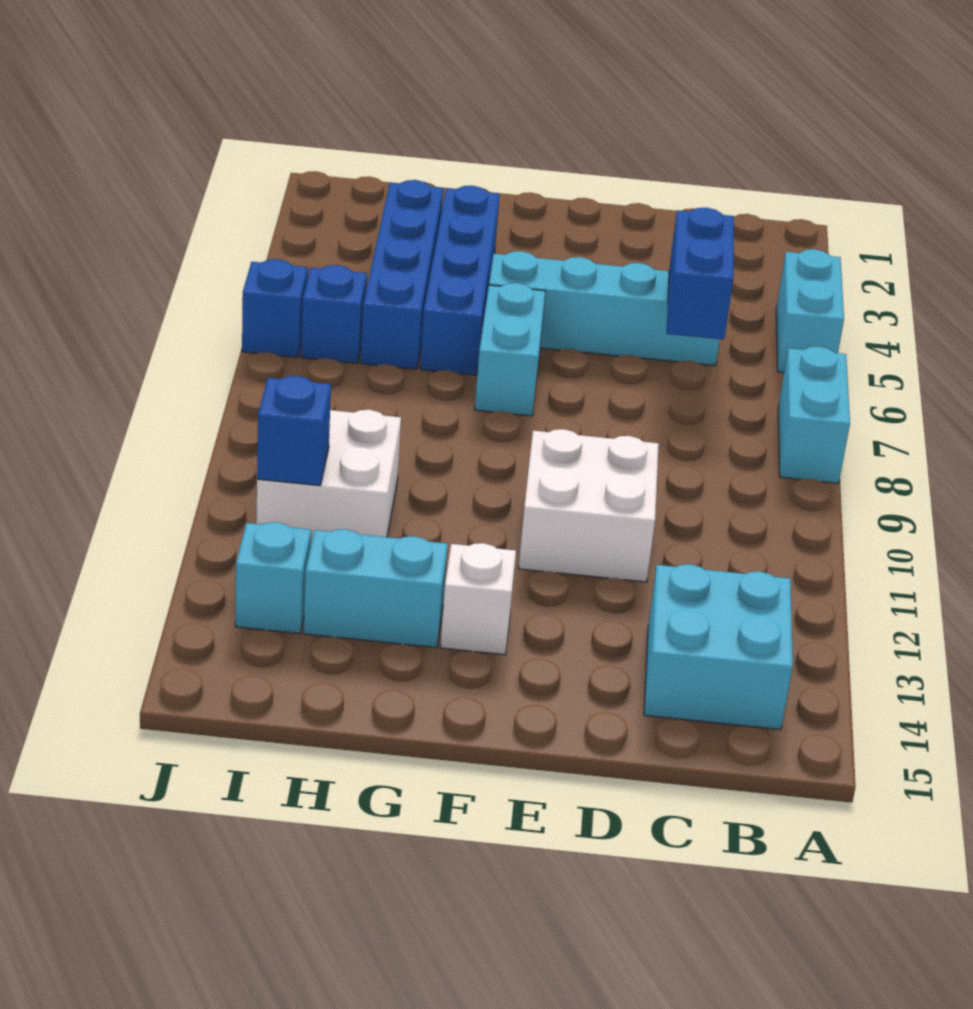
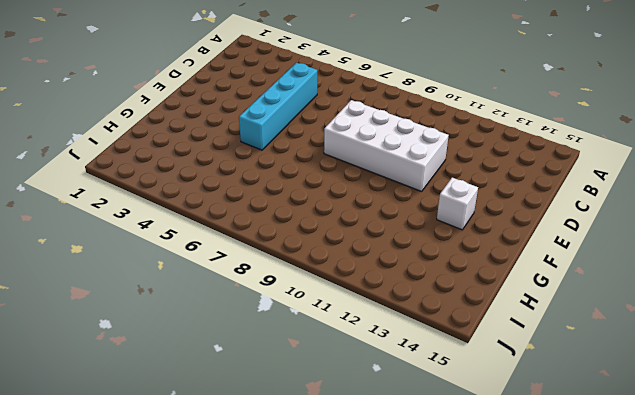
white 2x4 brick [324,100,449,191] -> white 2x2 brick [518,429,659,582]
none -> cyan 1x2 brick [776,249,844,372]
none -> cyan 1x2 brick [778,346,850,483]
none -> cyan 2x2 brick [644,564,793,730]

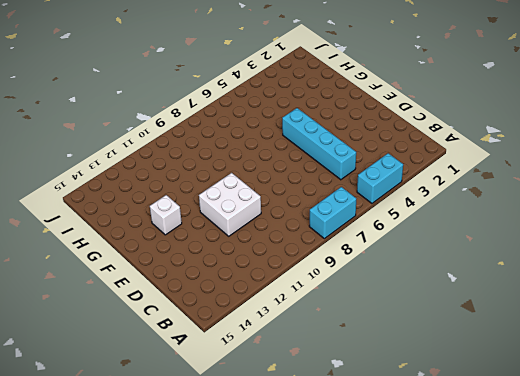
none -> cyan 2x2 brick [644,564,793,730]
none -> cyan 1x2 brick [475,283,546,416]
none -> blue 1x4 brick [420,186,499,375]

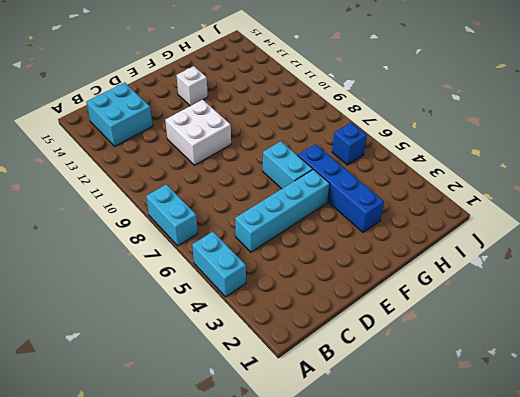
none -> cyan 1x2 brick [304,529,448,648]
none -> blue 1x4 brick [361,180,443,369]
none -> white 2x2 brick [256,410,401,543]

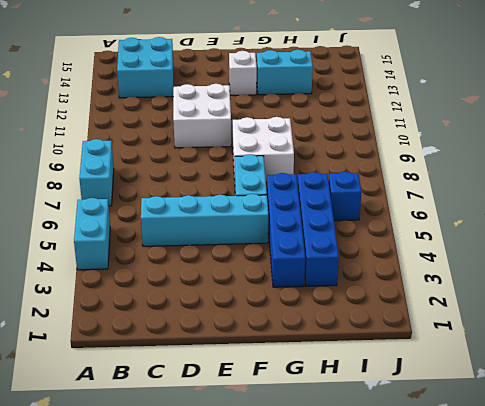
white 2x2 brick [233,117,294,183] -> white 2x2 brick moved to [256,410,401,543]
none -> cyan 1x1 brick [235,522,311,634]
none -> blue 1x1 brick [242,259,308,357]
none -> blue 1x2 brick [666,208,734,340]

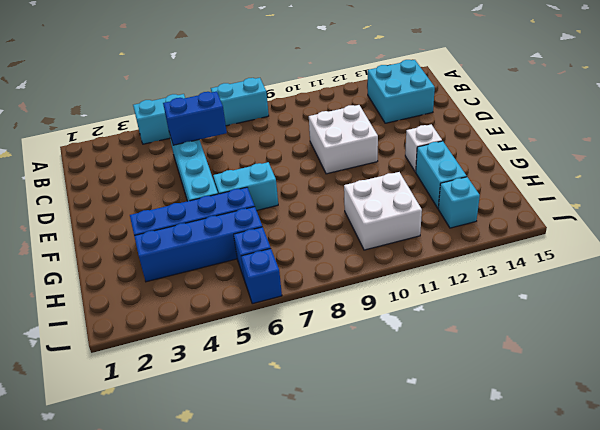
none -> blue 1x1 brick [257,376,331,486]

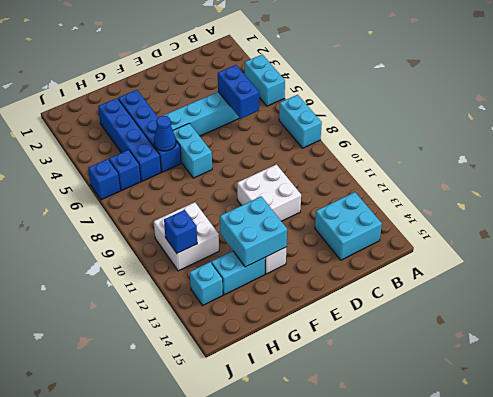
cyan 2x2 brick [220,196,287,267] -> none
blue 1x1 cone [154,116,176,151] -> none

